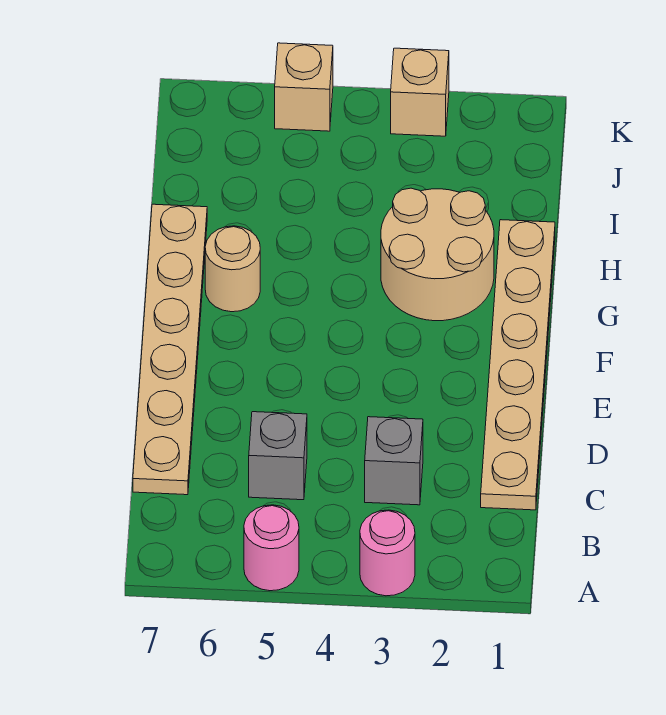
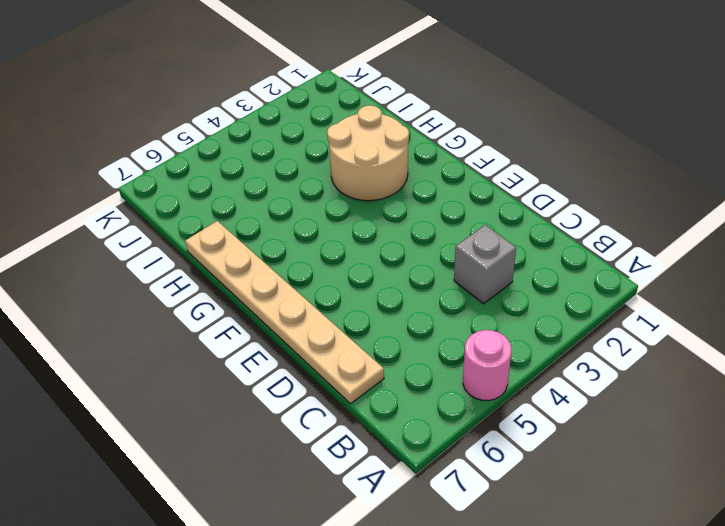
none -> pink 1x1 round brick [360,510,415,596]
none -> tan 1x6 plate [481,220,555,510]

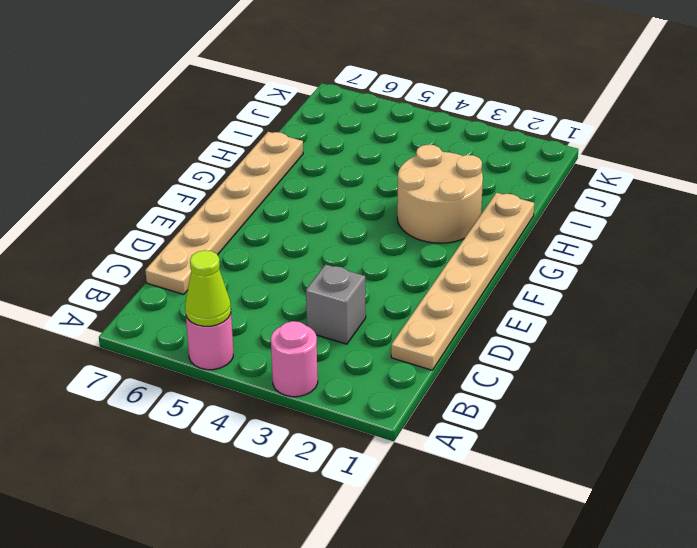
lime 1x1 cone [185,250,231,326] -> none
none -> grey 1x1 brick [249,412,307,500]
none -> tan 1x1 round brick [205,226,260,312]

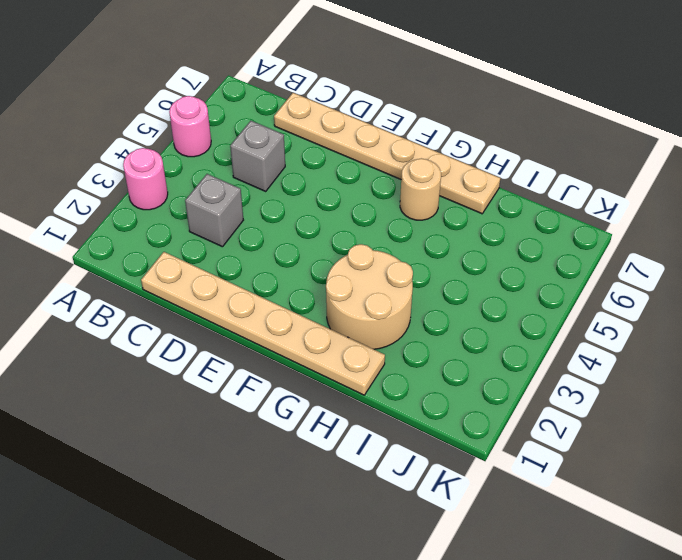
none -> tan 1x1 brick [391,48,449,136]
none -> tan 1x1 brick [275,43,333,131]

